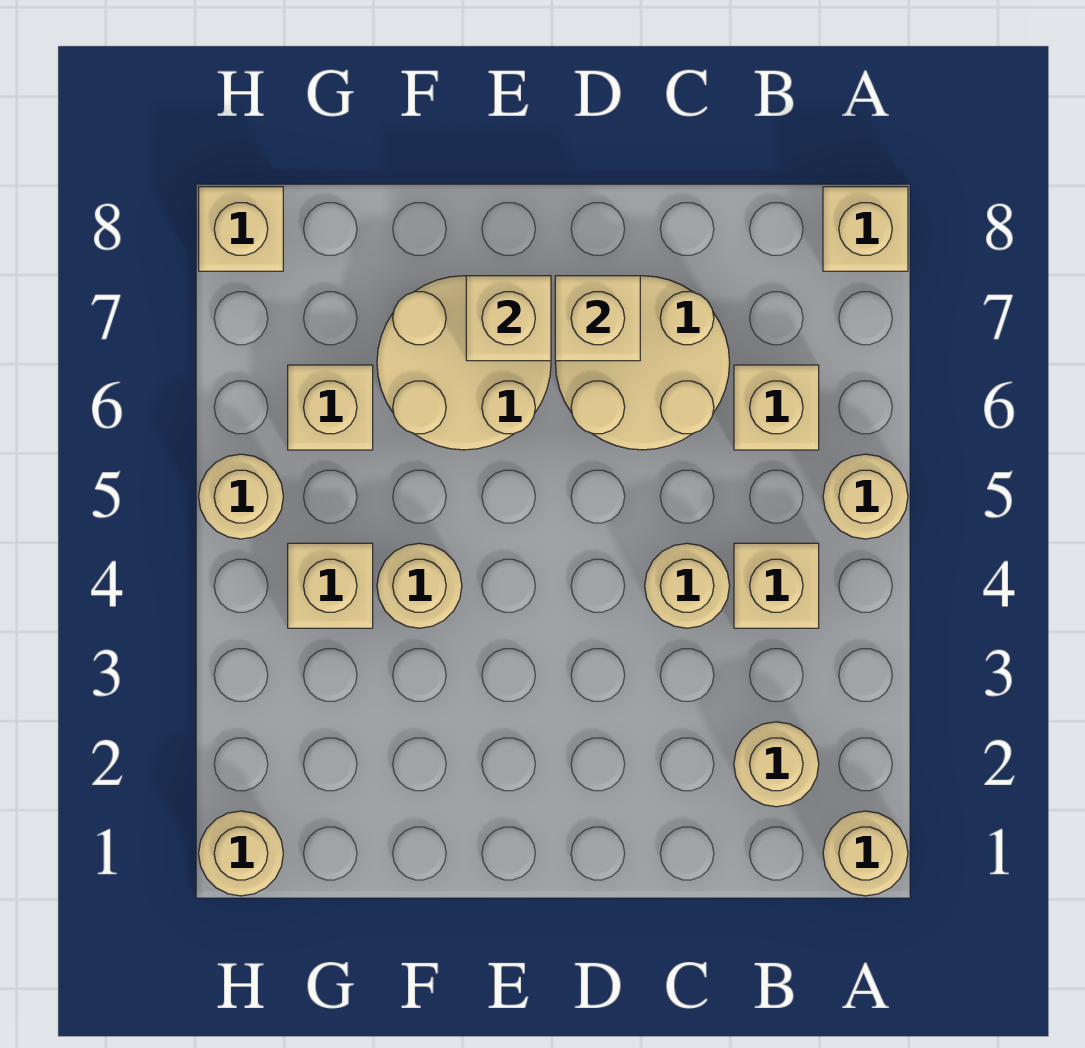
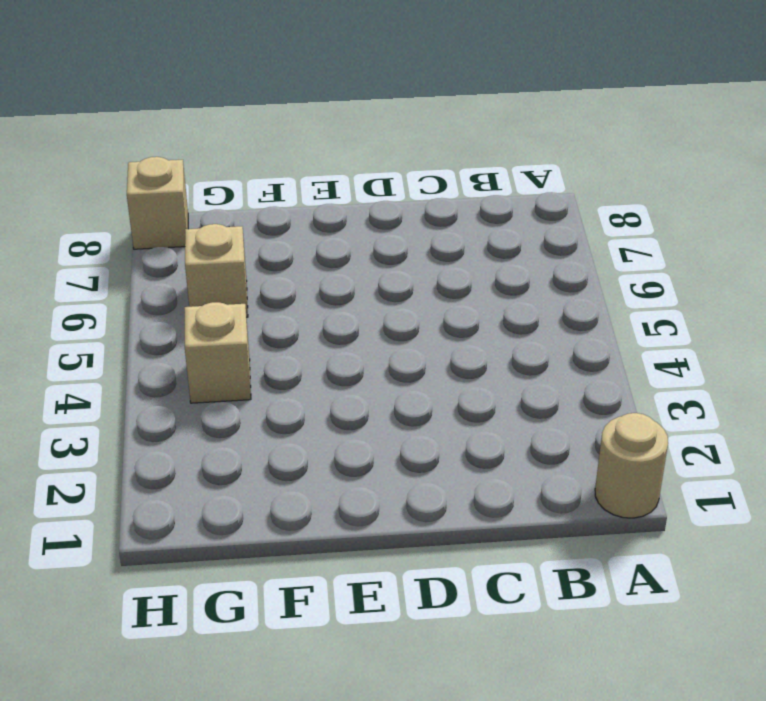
none -> tan 1x1 round brick [823,454,908,539]
none -> tan 1x1 brick [823,187,908,271]
none -> tan 1x1 round brick [734,722,819,807]

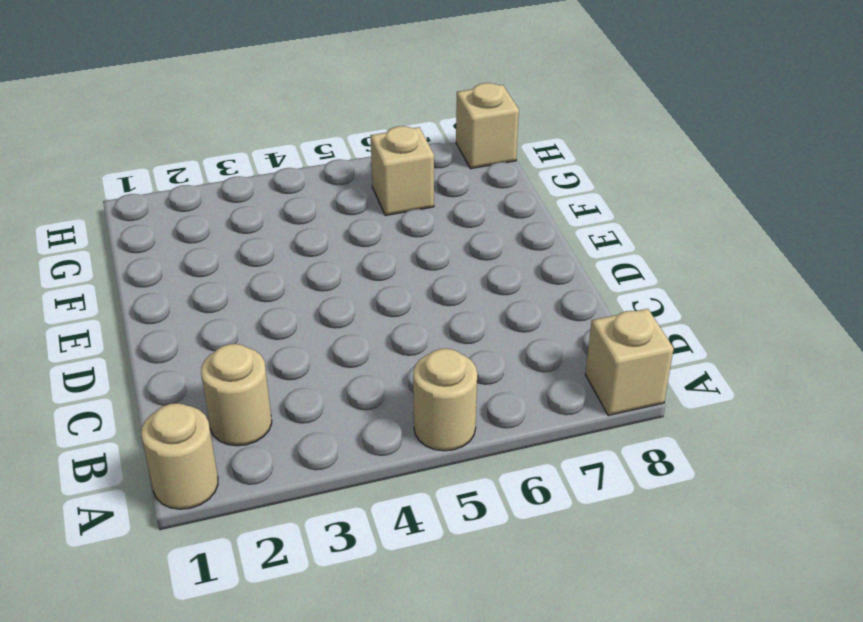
none -> tan 1x1 brick [734,543,819,628]
none -> tan 1x1 brick [734,365,819,450]
none -> tan 1x1 round brick [645,543,730,628]

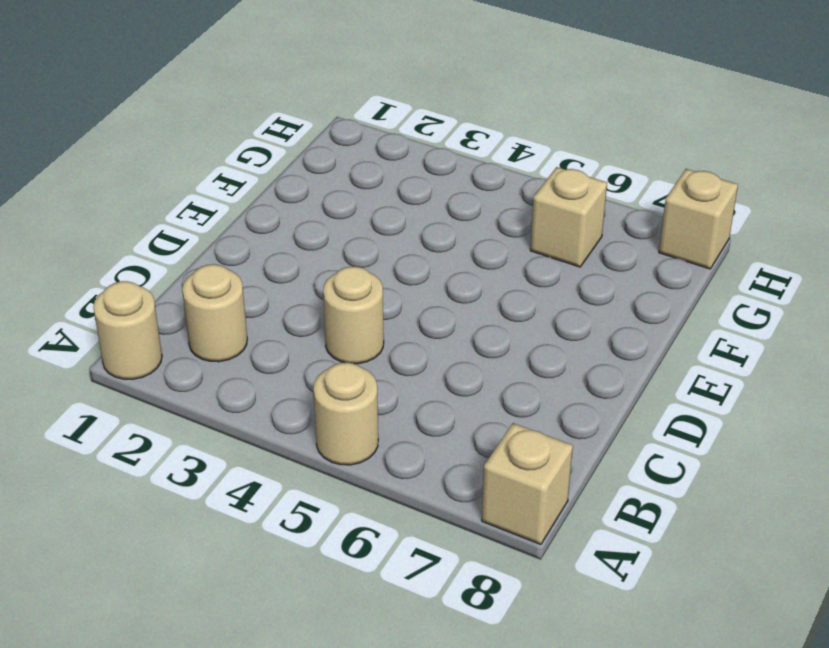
none -> tan 1x1 brick [734,543,819,628]
none -> tan 1x1 brick [734,365,819,450]
none -> tan 2x2 round brick [555,276,730,450]

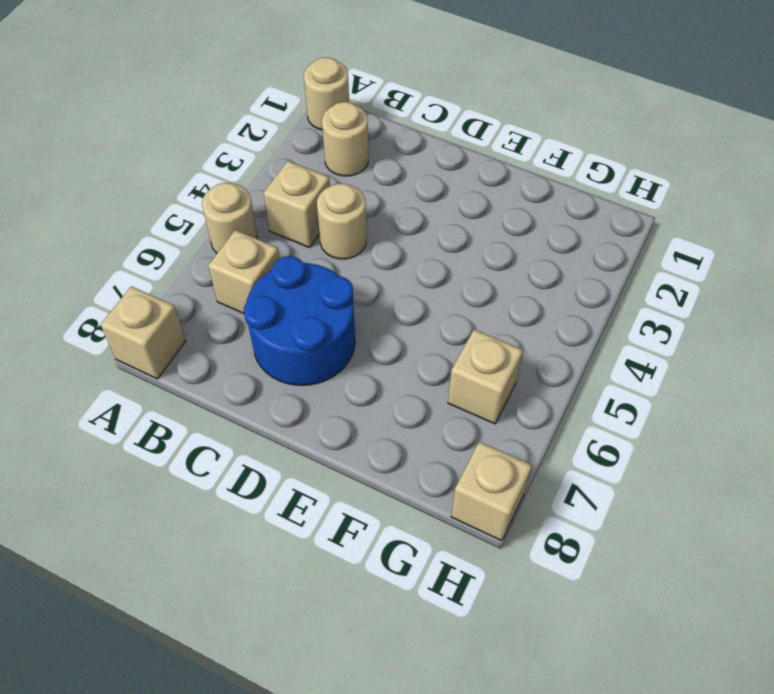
blue 2x2 round brick [244,256,355,385] -> tan 2x2 round brick [555,276,730,450]
none -> tan 2x2 round brick [377,276,551,450]
none -> tan 1x1 round brick [377,543,462,628]
none -> tan 1x1 brick [288,543,373,628]

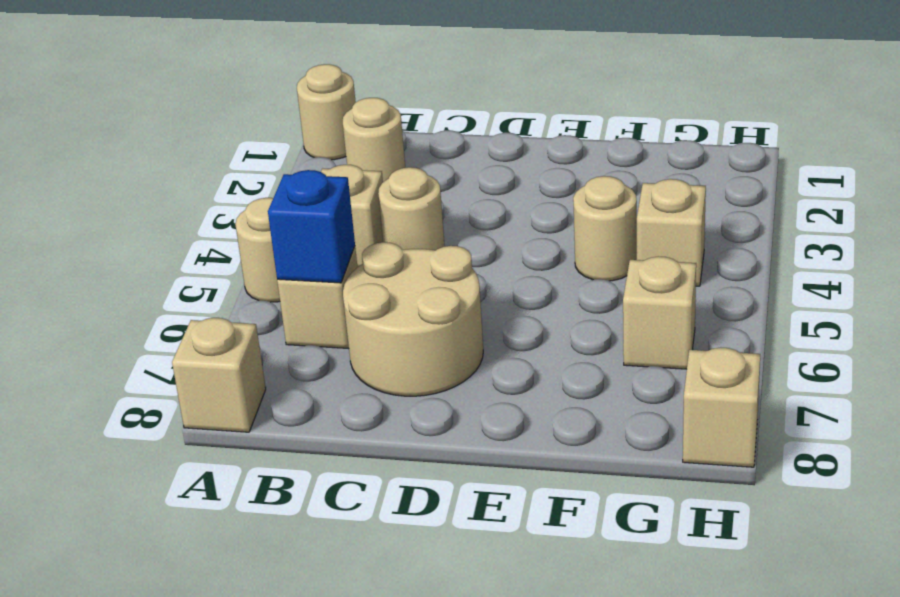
blue 1x1 brick [268,170,355,283] -> none
none -> tan 2x2 round brick [377,276,551,450]
none -> tan 1x1 round brick [199,811,283,896]
none -> tan 1x1 round brick [199,454,283,539]

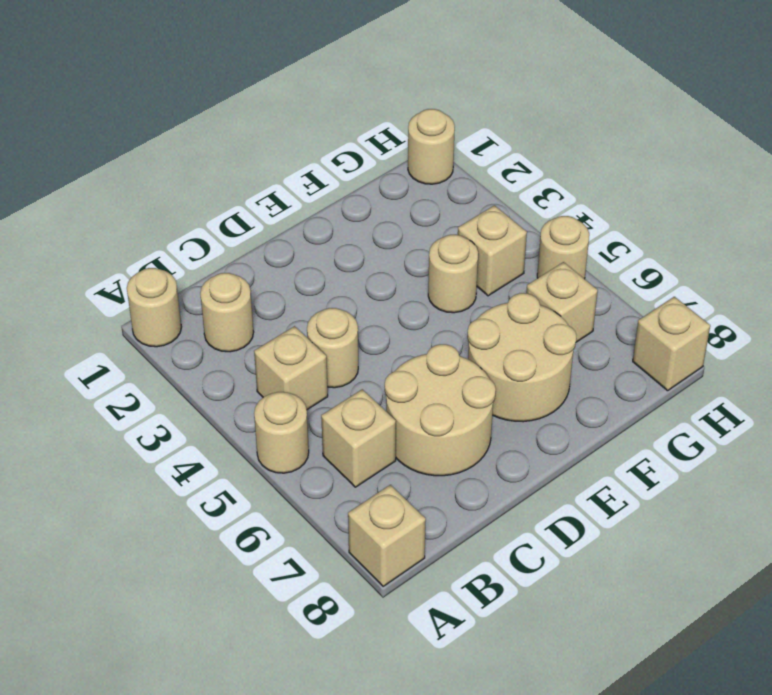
none -> tan 1x1 brick [555,276,640,361]
none -> tan 1x1 brick [466,276,551,361]

